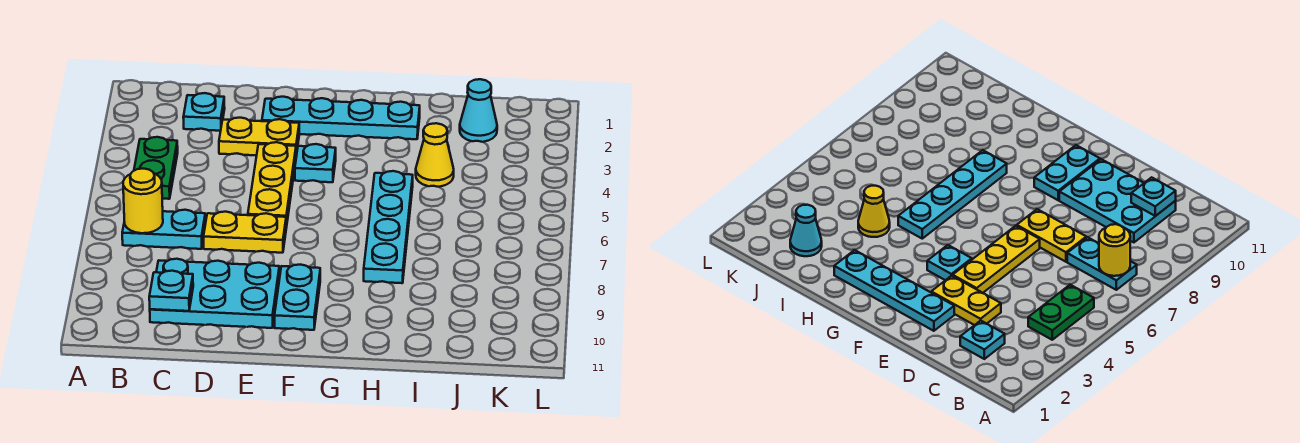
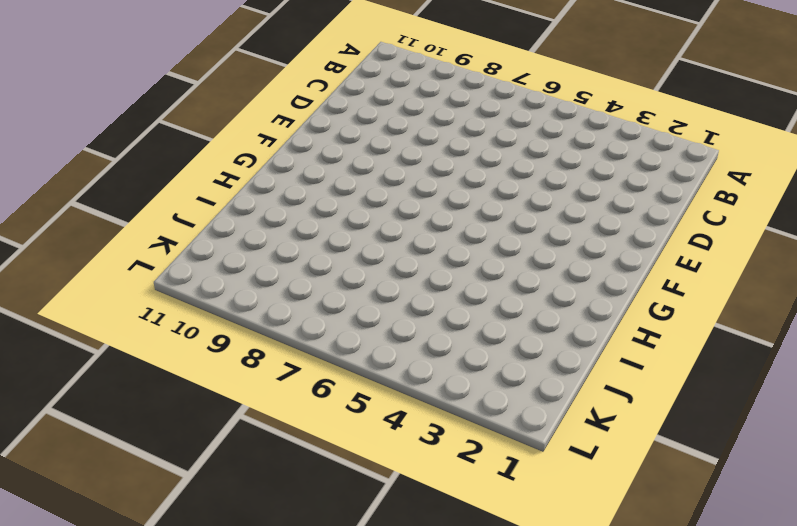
none -> green 1x2 plate [134,137,178,199]
none -> cyan 1x2 plate [122,210,206,249]
none -> cyan 1x1 plate [183,93,225,131]

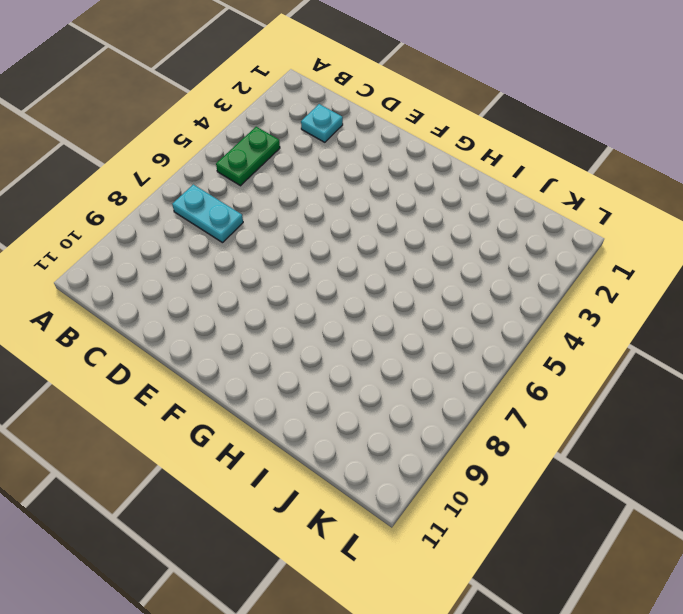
none -> cyan 2x3 plate [150,259,279,328]
none -> yellow 1x2 plate [219,118,299,155]
none -> yellow 1x2 plate [204,212,286,253]

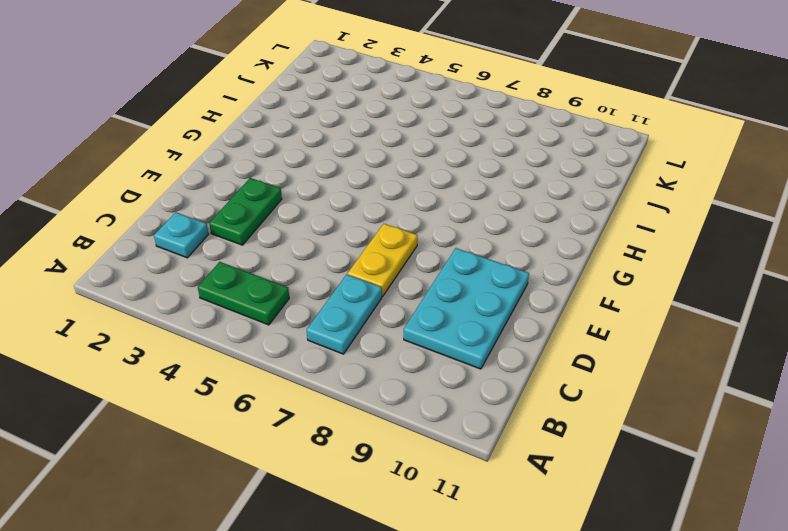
green 1x2 plate [209,178,282,245] -> yellow 1x2 plate [219,118,299,155]
none -> cyan 1x4 plate [262,97,420,139]
none -> yellow 1x3 plate [248,142,296,228]
none -> cyan 1x1 plate [295,144,336,182]

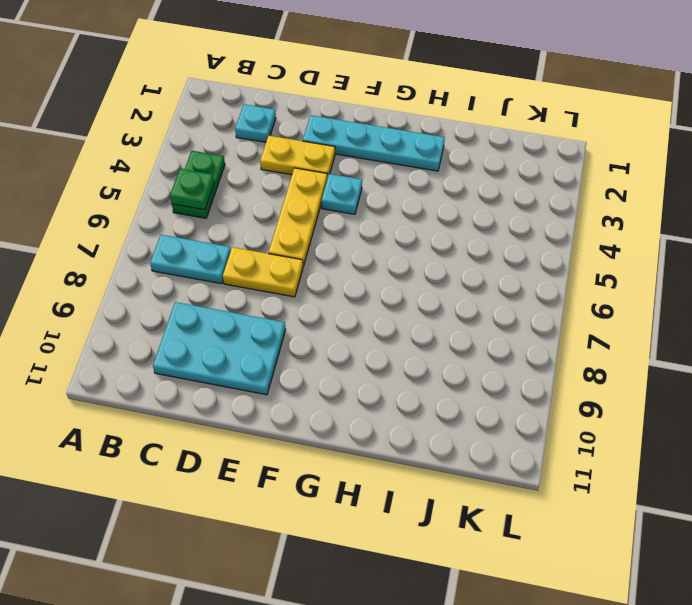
green 1x1 plate [170,169,214,210] -> none
none -> cyan 1x2 plate [275,265,320,330]
none -> cyan 1x4 plate [364,171,413,283]
none -> yellow 1x1 cone [416,123,454,187]

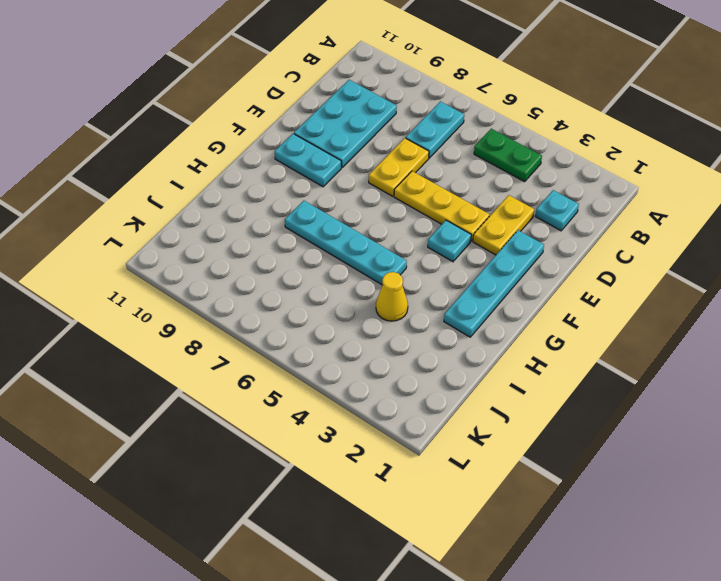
none -> cyan 1x1 cone [460,79,497,142]
none -> yellow 1x1 round brick [123,169,163,233]
none -> cyan 1x1 plate [149,271,193,311]

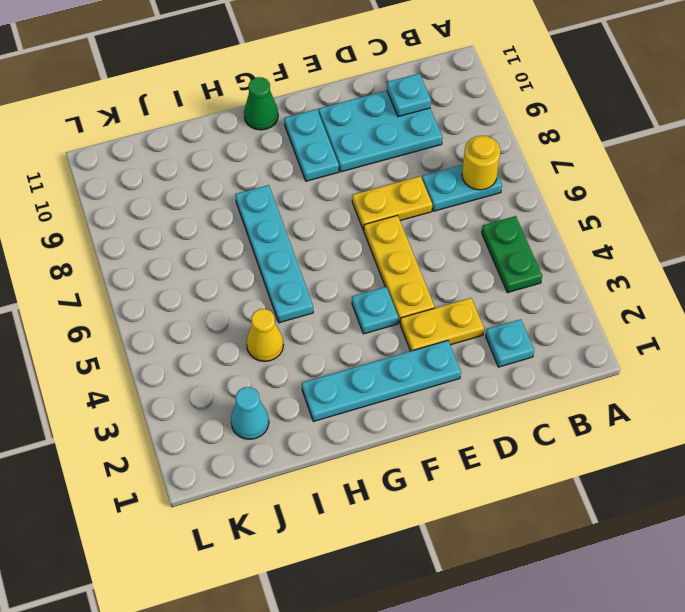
green 1x1 cone [244,77,278,130] -> none

